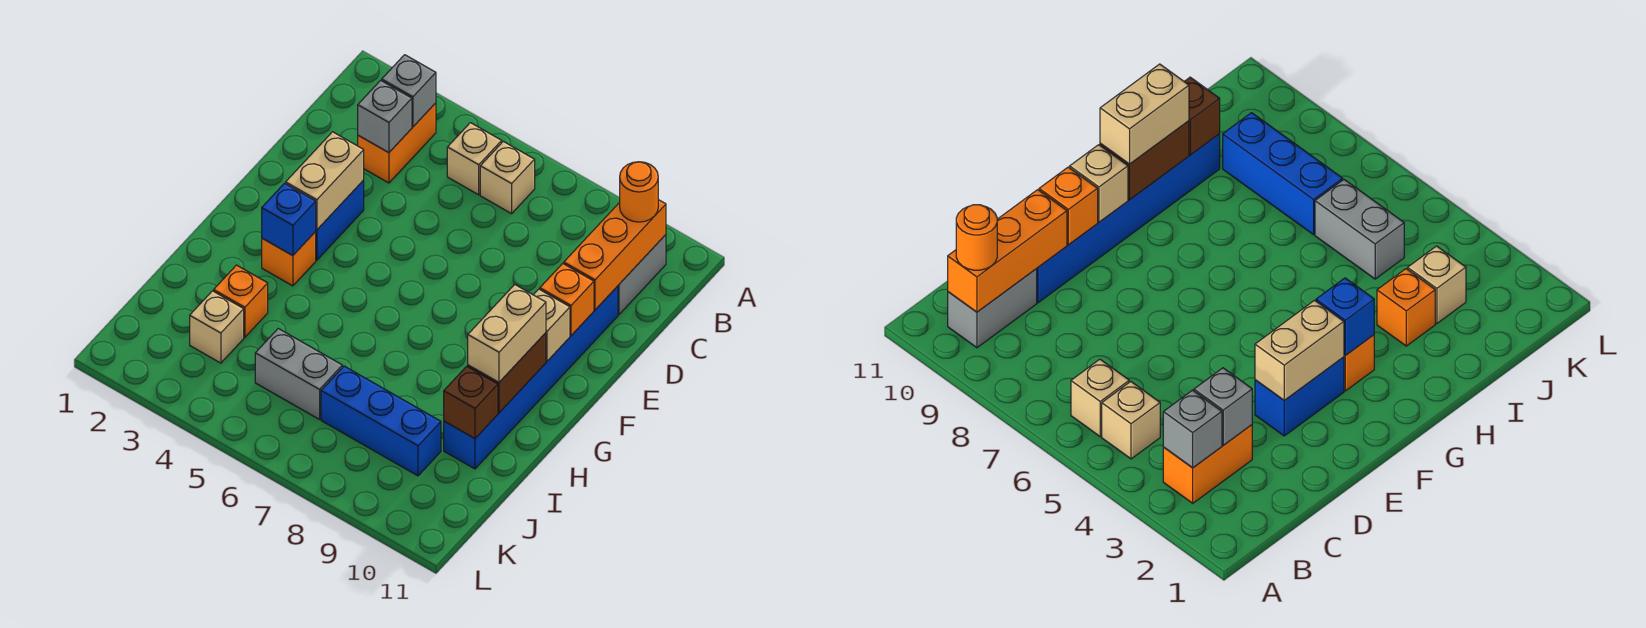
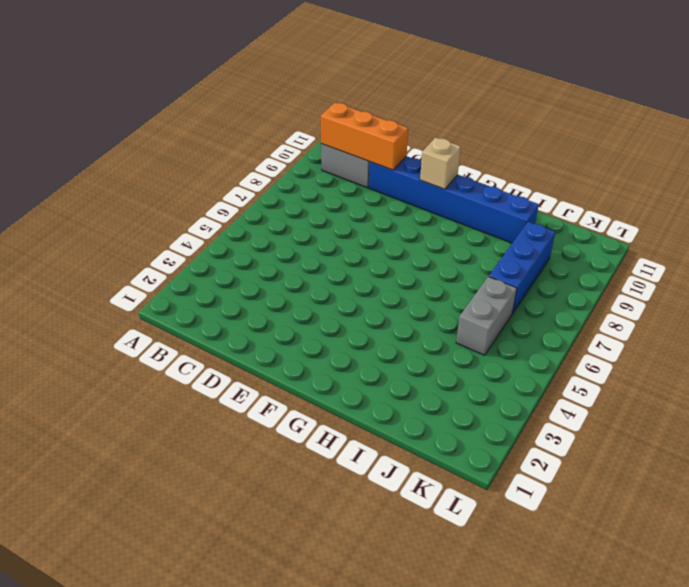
none -> orange 1x2 brick [358,103,436,183]
none -> tan 1x1 brick [447,123,502,195]
none -> tan 1x1 brick [480,141,535,214]

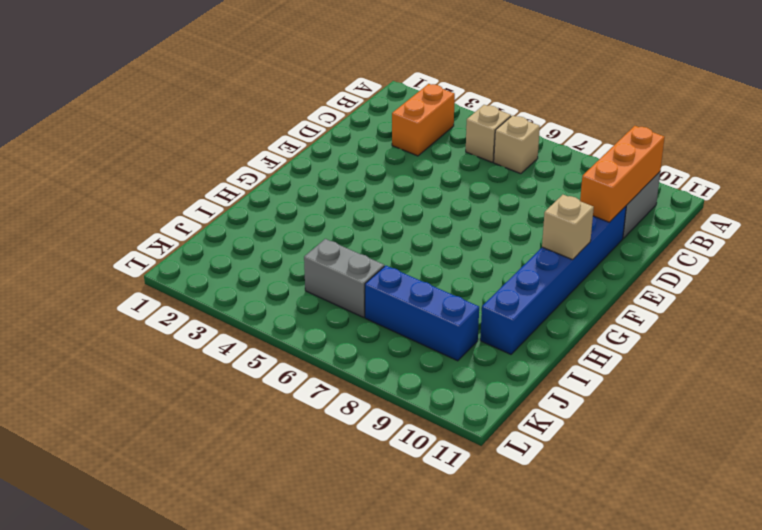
none -> blue 1x2 brick [316,180,364,260]
none -> orange 1x1 brick [262,232,316,286]
none -> orange 1x1 brick [214,265,268,337]

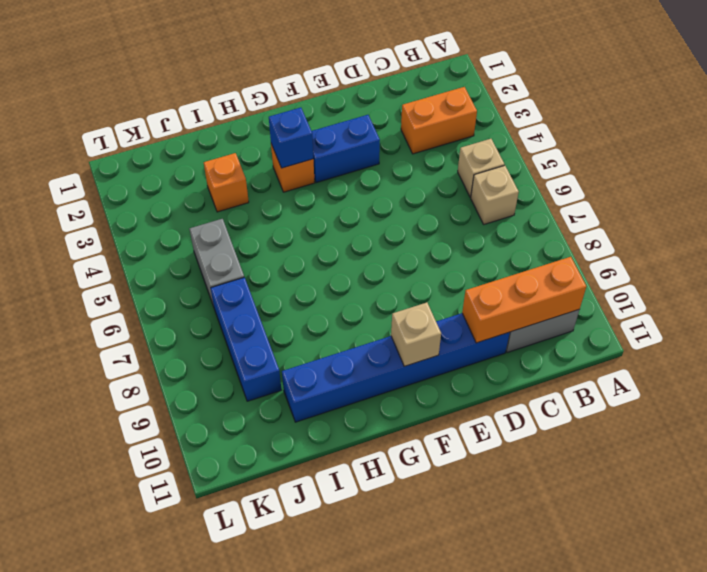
none -> tan 1x1 brick [190,291,244,363]
none -> grey 1x1 brick [382,55,436,127]
none -> grey 1x1 brick [358,80,412,153]

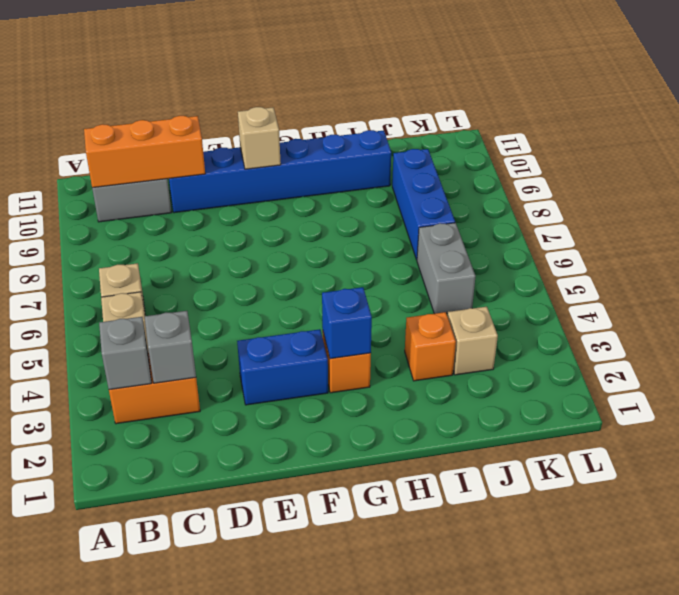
none -> tan 1x2 brick [286,132,364,230]
none -> orange 1x1 brick [540,263,594,335]
none -> brown 1x2 brick [468,333,546,413]

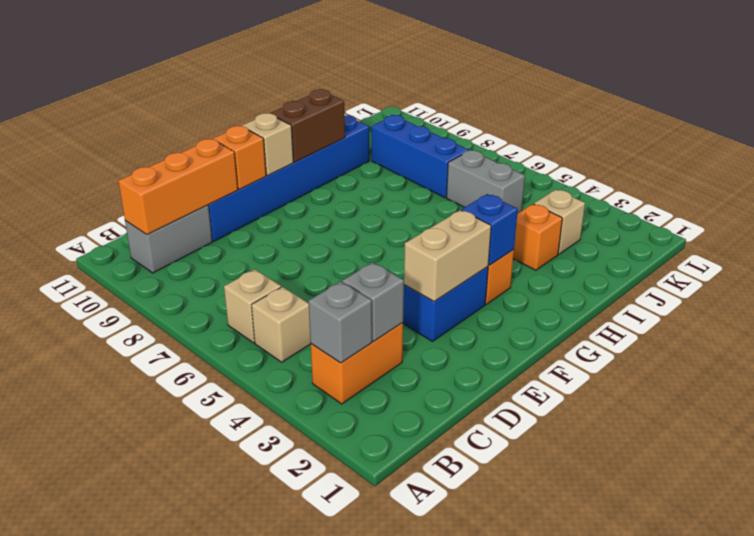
none -> brown 1x1 brick [444,366,498,439]
none -> orange 1x1 round brick [620,162,658,222]
none -> tan 1x2 brick [468,285,546,382]

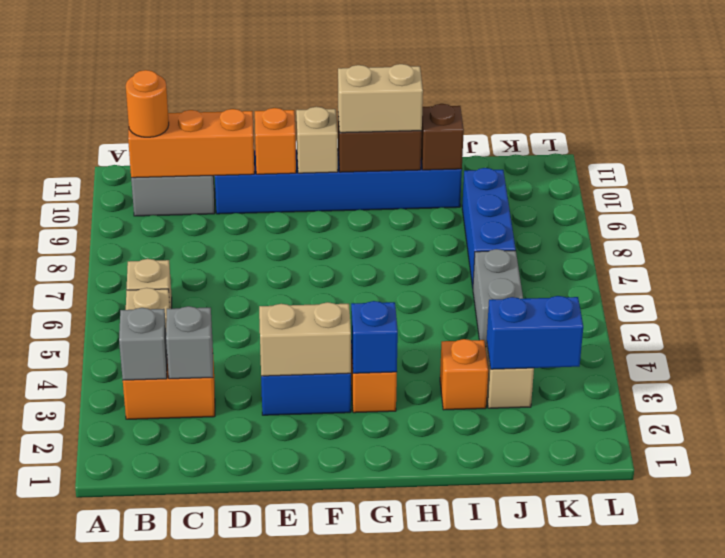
blue 1x2 brick [487,296,583,369] -> none

